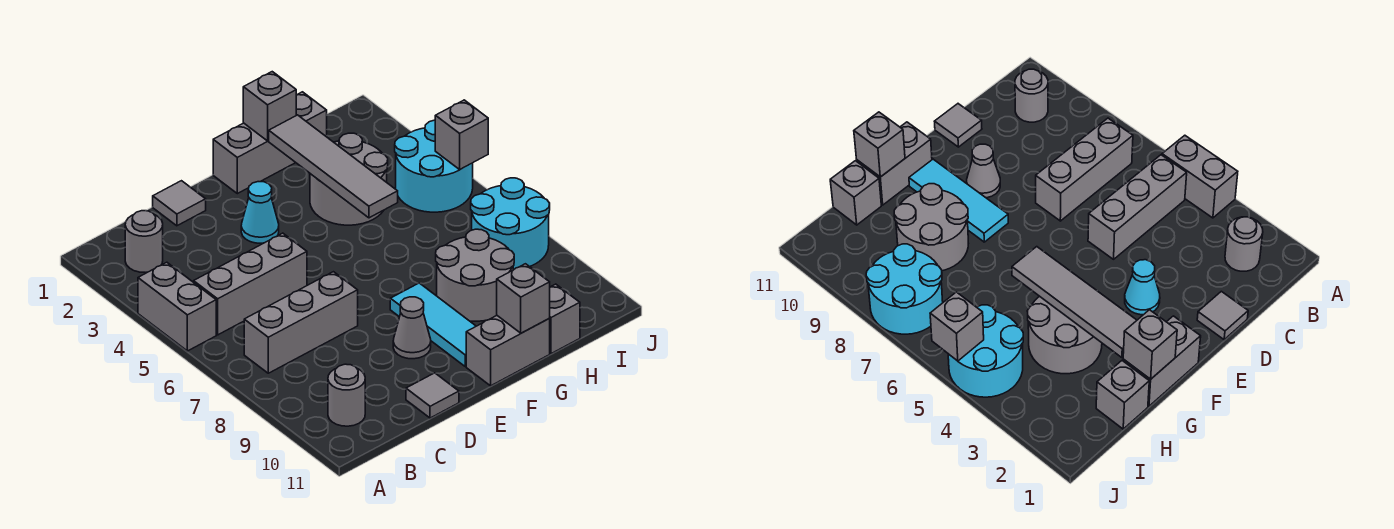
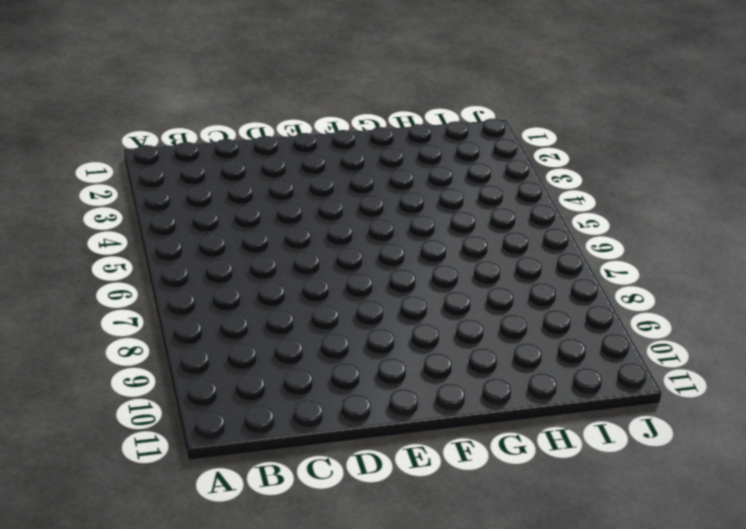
none -> grey 1x2 brick [138,262,216,351]
none -> grey 1x1 round brick [125,211,163,272]
none -> grey 1x3 brick [194,233,307,335]

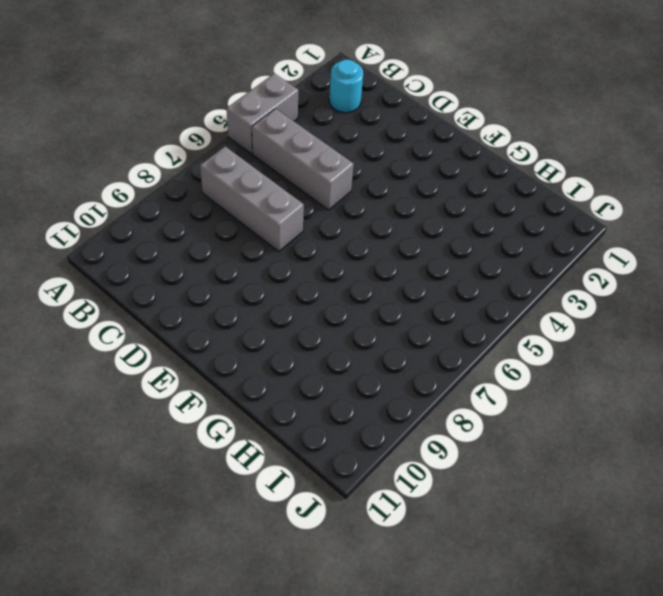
cyan 1x1 round brick [329,60,363,113] -> grey 1x1 round brick [125,211,163,272]
none -> grey 1x1 round brick [328,364,365,426]
none -> grey 1x1 tile [153,181,206,226]
none -> grey 1x1 tile [406,373,459,418]

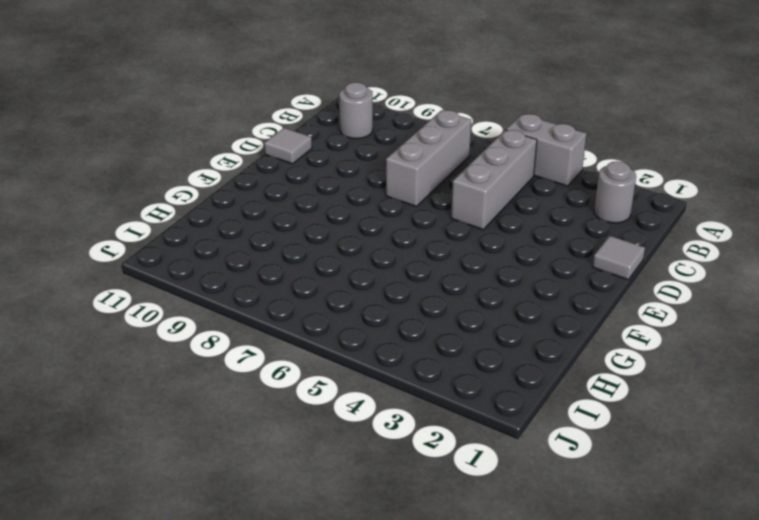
none -> cyan 1x1 cone [241,182,279,243]
none -> grey 1x1 cone [393,297,431,359]
none -> grey 1x2 brick [213,123,296,194]

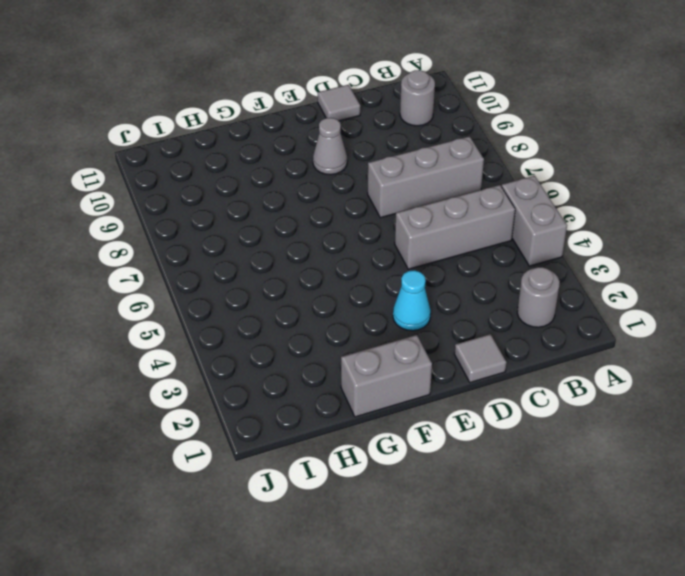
none -> cyan 1x3 tile [390,283,476,367]
none -> grey 1x2 brick [466,316,550,386]
none -> grey 2x2 round brick [310,133,388,225]

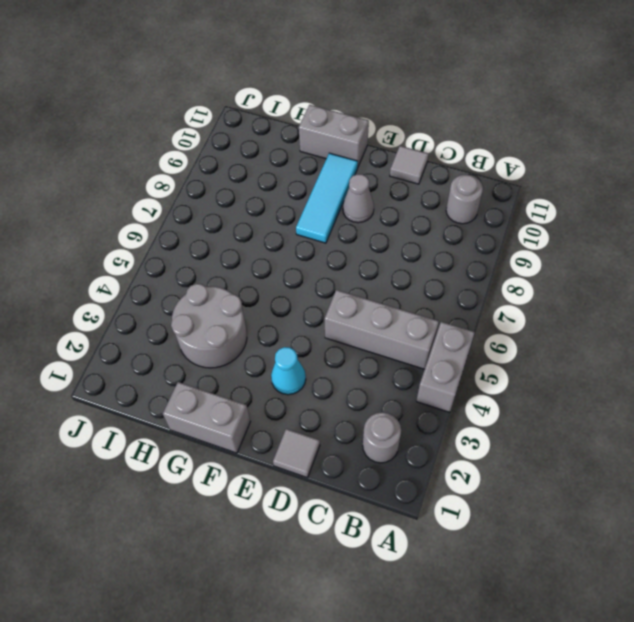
none -> grey 1x3 brick [244,272,358,373]
none -> grey 2x2 round brick [436,229,514,321]
none -> grey 1x1 brick [296,92,327,137]

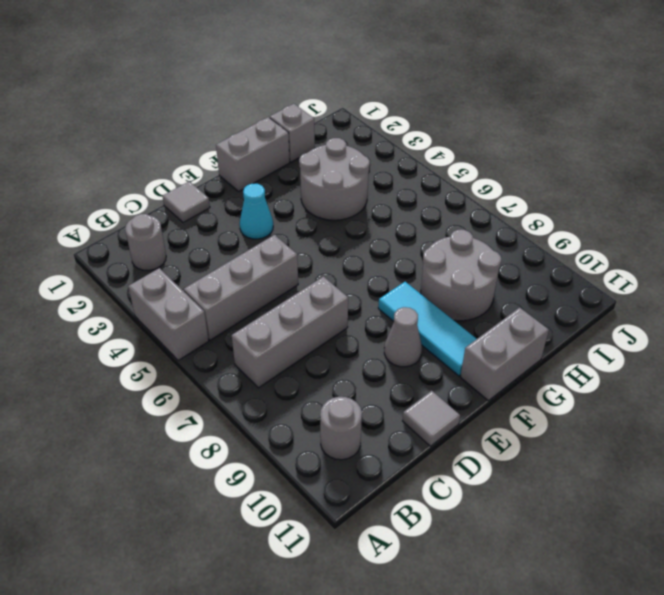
none -> grey 1x1 brick [549,284,580,354]
none -> cyan 2x2 round brick [395,120,473,212]
none -> cyan 2x2 round brick [471,178,550,270]

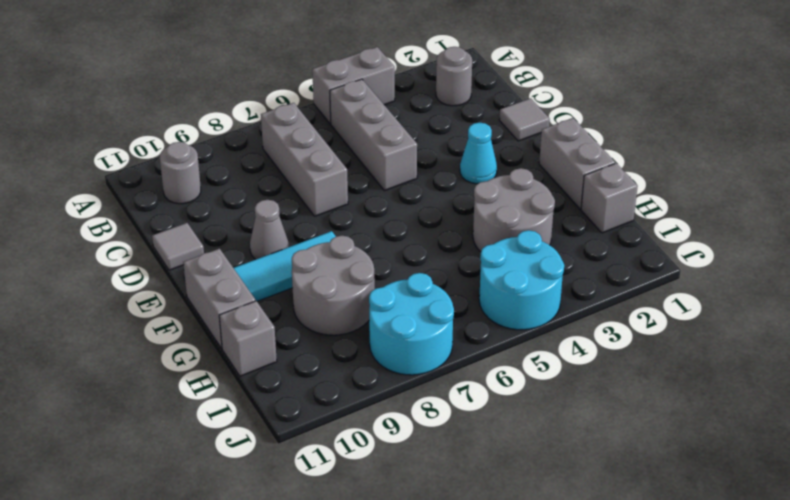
none -> grey 1x1 brick [243,72,296,141]
none -> grey 1x4 tile [269,115,398,218]
none -> grey 1x1 brick [497,264,550,333]

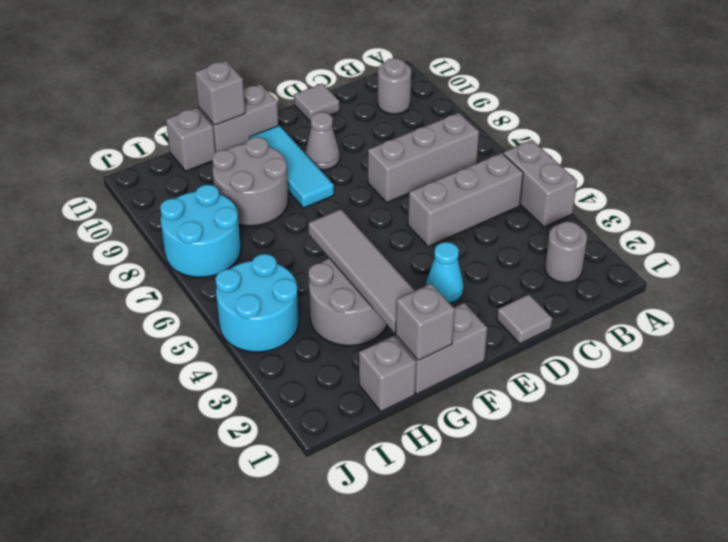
none -> grey 1x1 brick [435,100,488,169]

